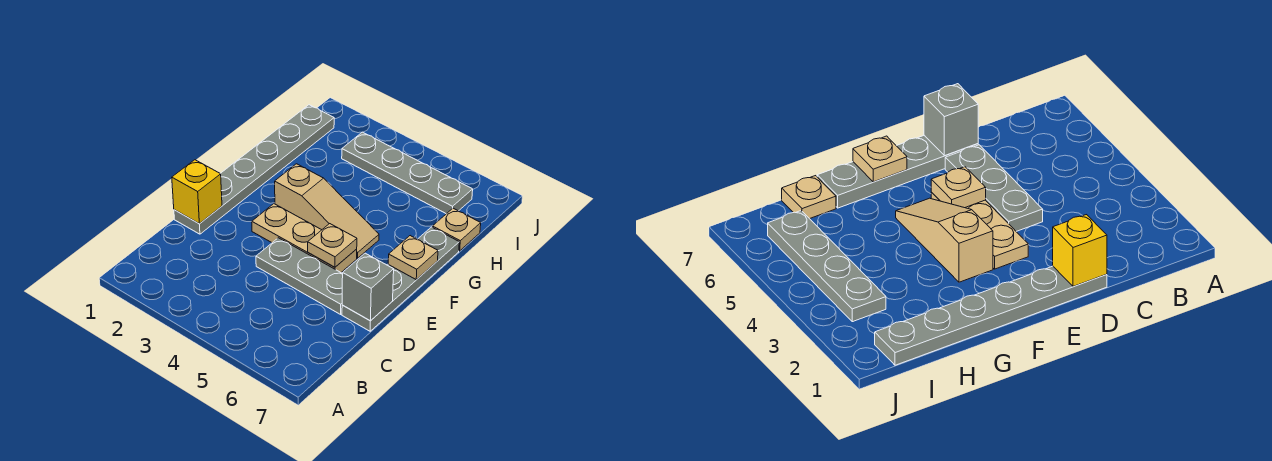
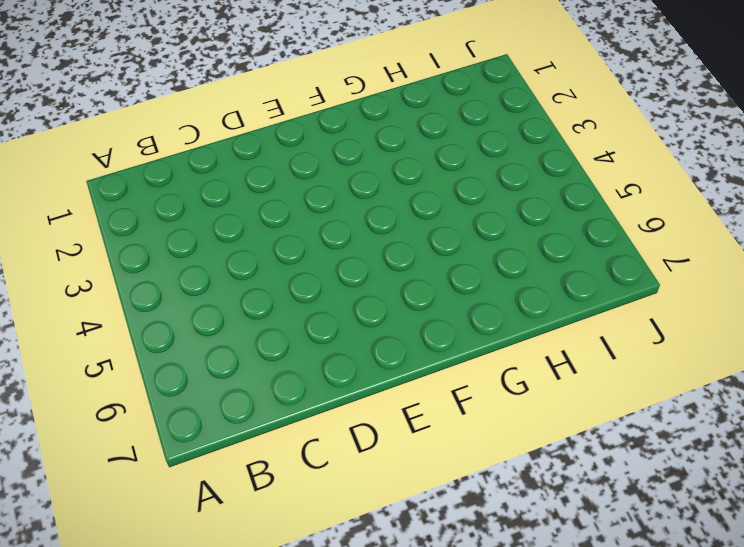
none -> grey 1x6 plate [174,105,334,234]
none -> grey 1x3 plate [256,238,343,314]

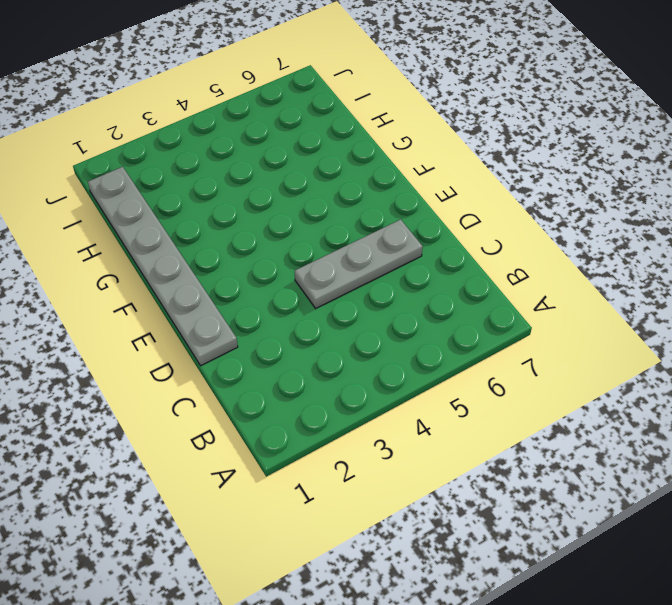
none -> grey 1x4 plate [342,227,459,331]
none -> tan 1x3 plate [252,204,357,272]

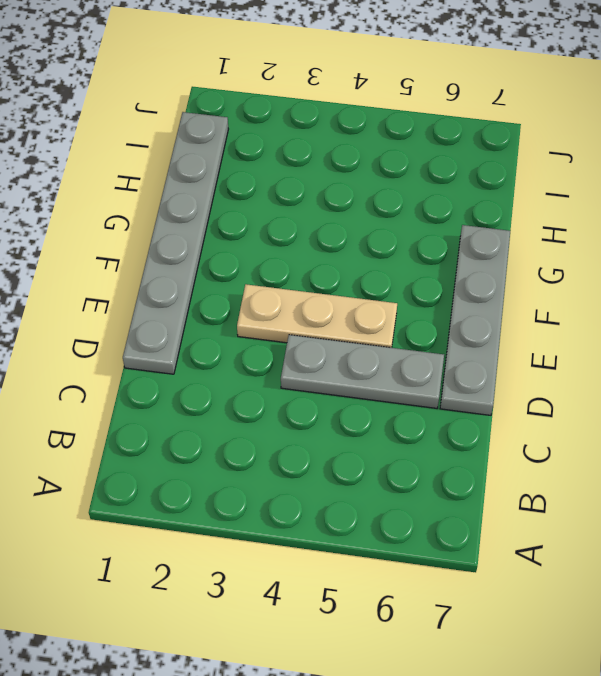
none -> tan 1x3 slope [275,164,379,258]
none -> tan 1x1 plate [433,208,481,251]

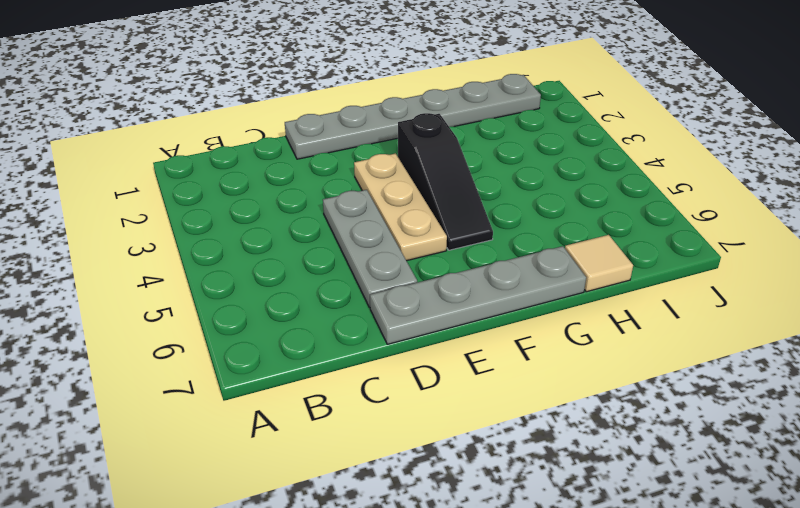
black 1x3 slope [398,113,493,250] -> tan 1x3 slope [275,164,379,258]
tan 1x1 tile [565,235,633,292] -> tan 1x1 plate [433,208,481,251]
none -> grey 1x4 plate [342,132,473,214]
none -> yellow 1x1 brick [172,160,222,224]

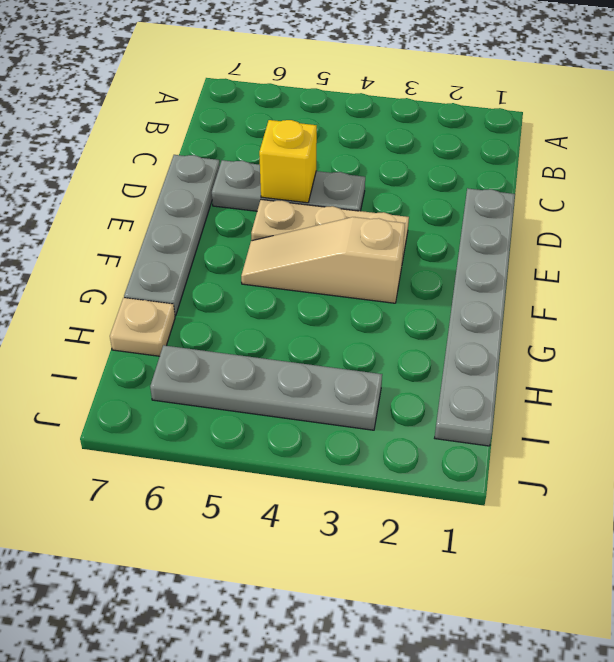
yellow 1x1 brick [259,120,317,203] -> yellow 1x1 brick moved to [172,160,222,224]
none -> grey 1x1 brick [342,253,394,321]
none -> tan 1x1 plate [308,224,357,267]

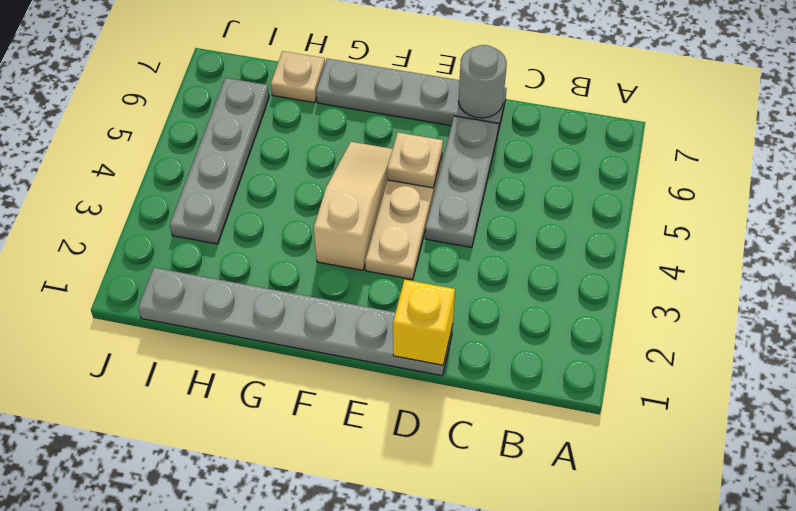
grey 1x1 round brick [458,45,507,118] -> grey 1x1 brick [342,253,394,321]
none -> tan 1x1 plate [388,236,438,280]

